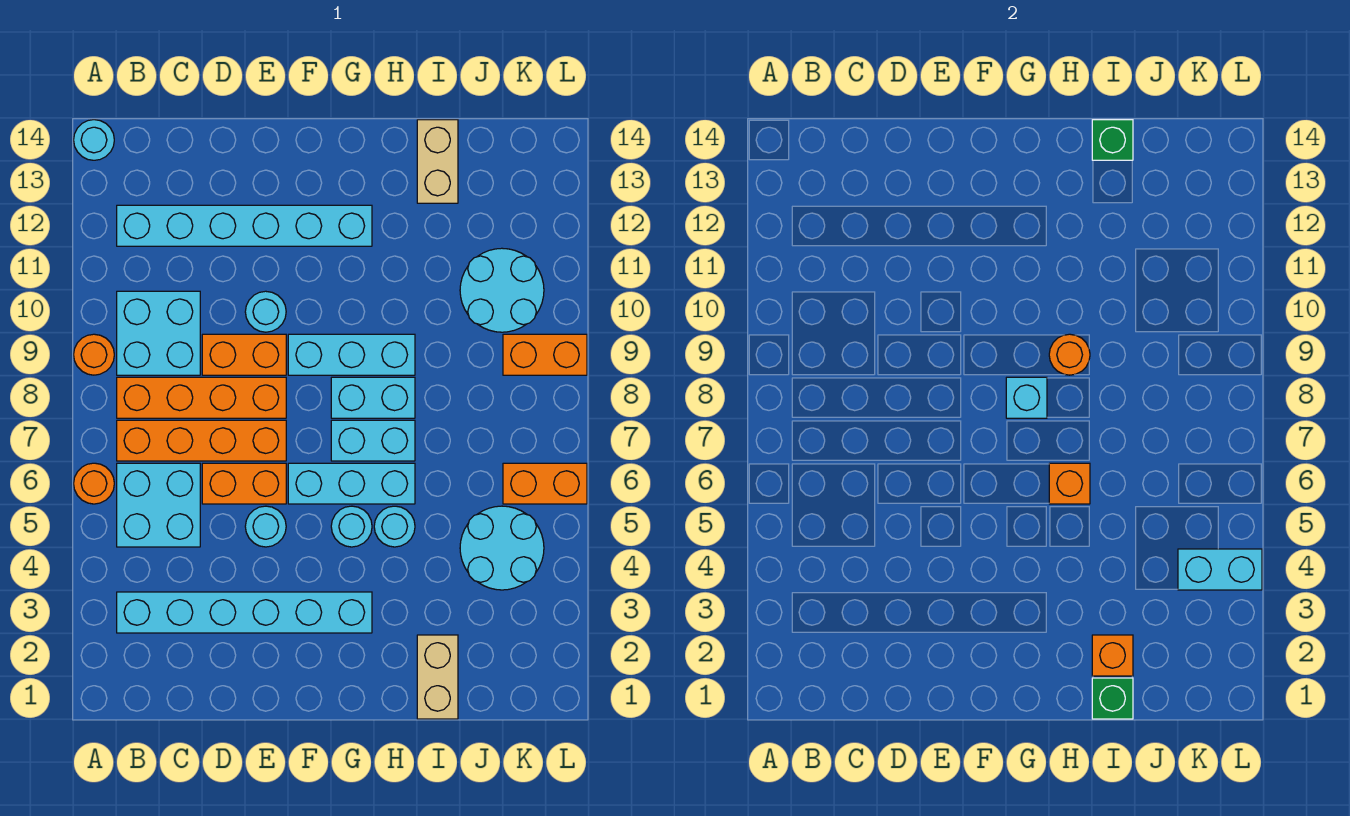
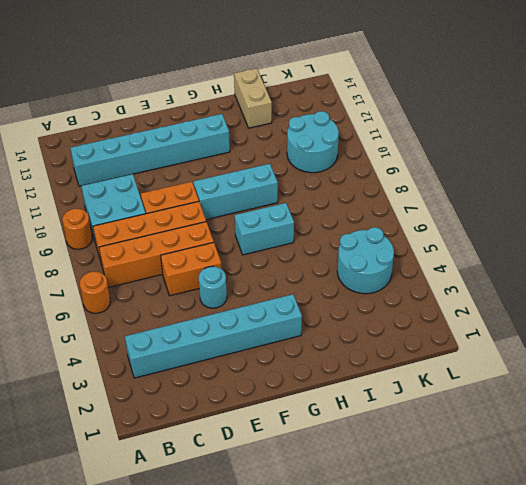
none -> cyan 1x1 round brick [74,120,114,160]
none -> cyan 2x2 brick [117,463,200,547]
none -> cyan 1x1 round brick [245,291,286,332]
none -> cyan 1x3 brick [288,463,415,504]

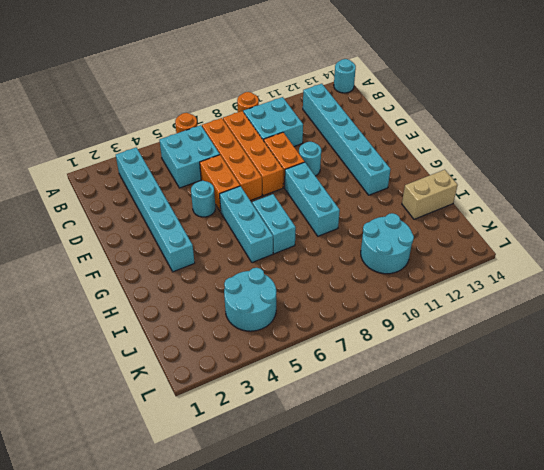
none -> cyan 1x1 round brick [331,506,372,547]
none -> cyan 1x2 brick [331,377,415,418]
none -> cyan 1x1 round brick [374,506,415,547]
none -> tan 1x2 brick [417,635,458,719]

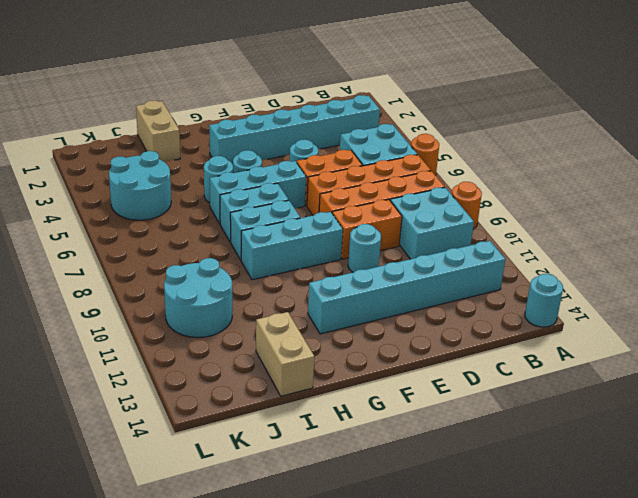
none -> orange 1x2 brick [503,463,587,504]
none -> orange 1x2 brick [503,334,587,375]
none -> cyan 1x1 brick [1006,377,1047,418]
none -> orange 1x1 brick [1049,463,1090,504]

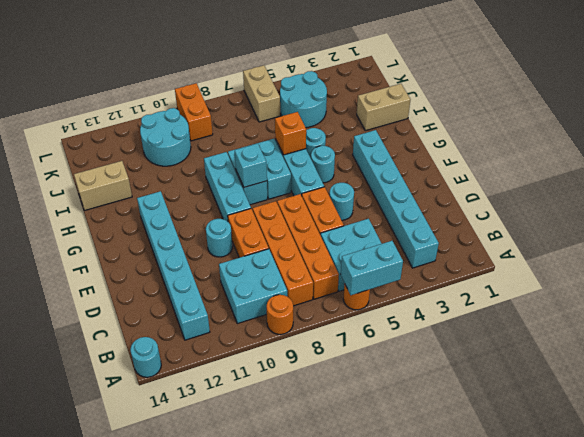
cyan 1x2 brick [341,241,403,295] -> cyan 1x2 brick turned to [1178,549,1262,590]
tan 1x2 brick [243,65,280,122] -> orange 1x2 brick [503,463,587,504]
none -> orange 1x1 round brick [1049,334,1090,375]
none -> green 1x1 brick [1092,678,1133,719]
none -> orange 1x1 brick [1092,635,1133,676]
none -> green 1x1 brick [1092,120,1133,160]

